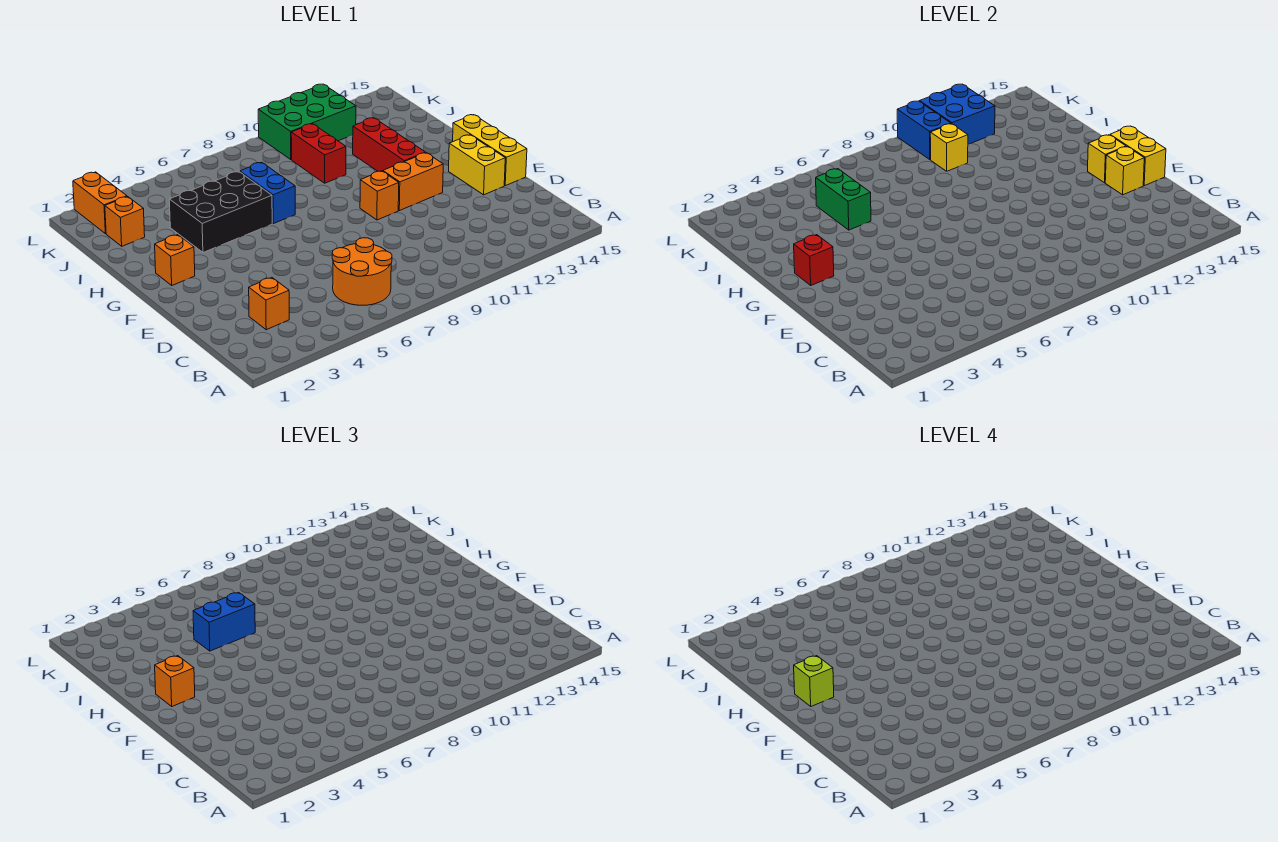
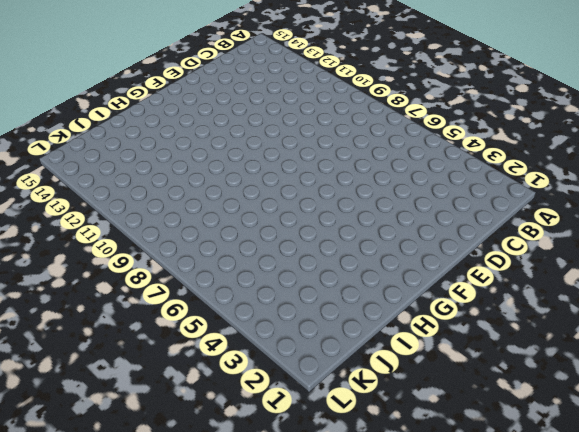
none -> orange 2x2 round brick [332,238,392,305]
none -> orange 1x1 brick [249,277,289,330]
none -> yellow 1x2 brick [449,135,505,195]

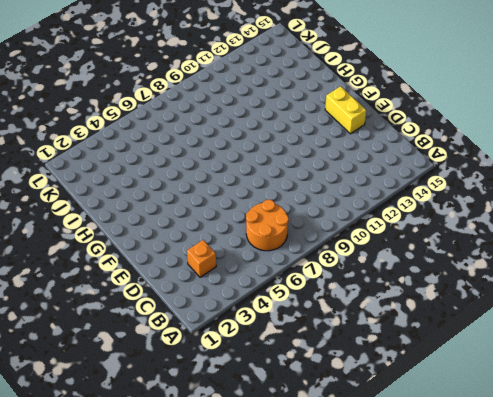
none -> yellow 1x3 brick [453,115,527,186]
none -> orange 1x1 brick [360,171,399,220]
none -> orange 1x2 brick [383,153,443,211]

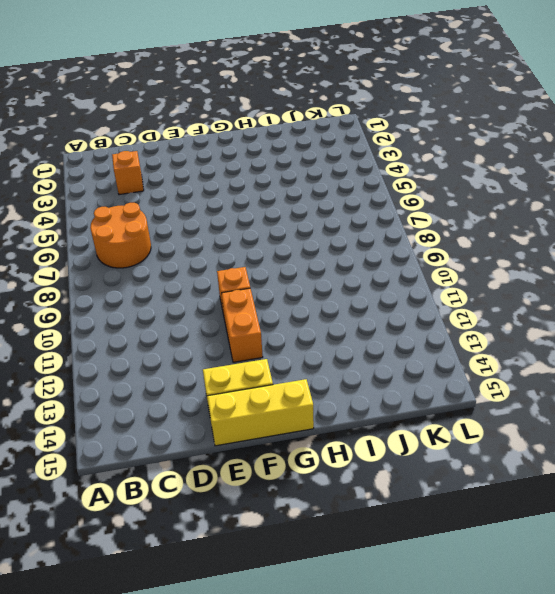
none -> orange 1x1 brick [155,235,195,285]
none -> red 1x3 brick [353,118,425,171]
none -> black 2x3 brick [169,172,272,252]

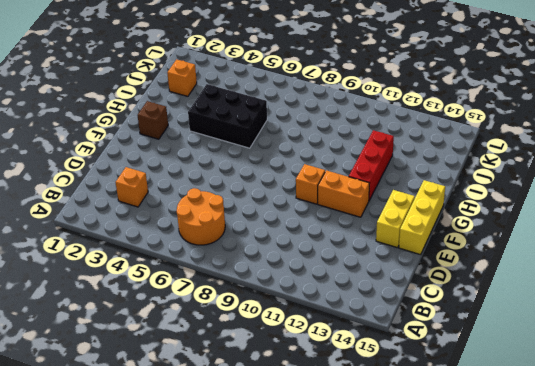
brown 1x1 brick [138,101,168,139] -> orange 1x1 brick [155,235,195,285]
none -> blue 1x2 brick [240,162,295,224]
none -> red 1x2 brick [291,124,346,183]
none -> orange 1x2 brick [73,172,127,234]

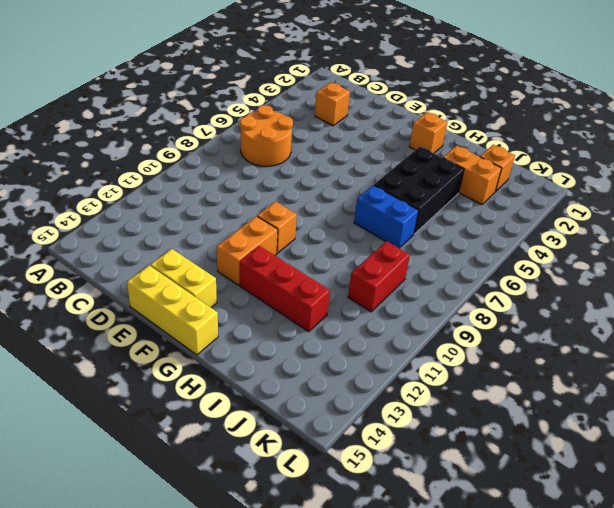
orange 1x2 brick [443,146,502,205] -> orange 1x2 brick moved to [73,172,127,234]
red 1x2 brick [348,241,410,312] -> red 1x2 brick turned to [291,124,346,183]
none -> green 2x3 brick [258,84,356,160]
none -> yellow 1x1 brick [1105,147,1144,195]
none -> yellow 1x2 brick [1110,126,1166,186]

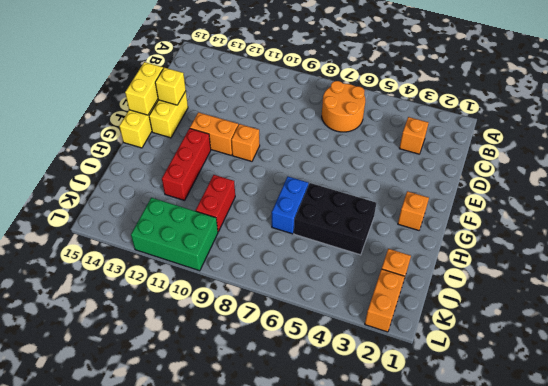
none -> yellow 1x1 brick [1088,135,1126,183]
none -> red 1x1 brick [794,235,834,285]
none -> green 1x2 brick [816,169,871,230]

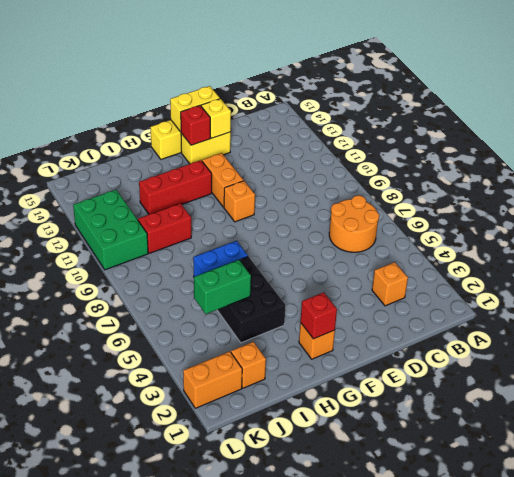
red 1x1 brick [181,105,210,145] -> yellow 1x1 brick [1088,135,1126,183]
none -> yellow 1x1 brick [930,124,968,171]
none -> blue 1x2 brick [897,101,951,160]
none -> blue 2x2 brick [920,84,995,144]

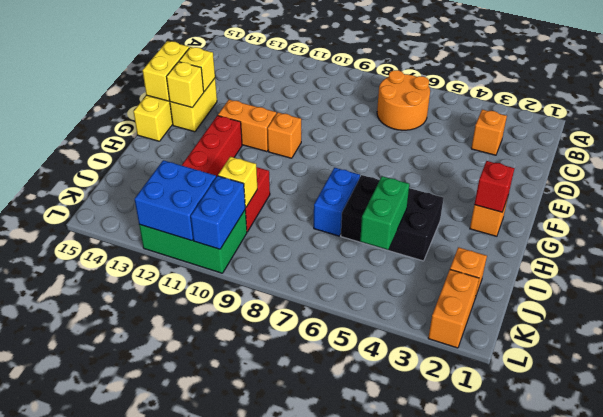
none -> orange 1x1 brick [155,656,195,706]
none -> blue 1x2 brick [193,593,255,651]
none -> lime 1x1 brick [794,656,834,706]

